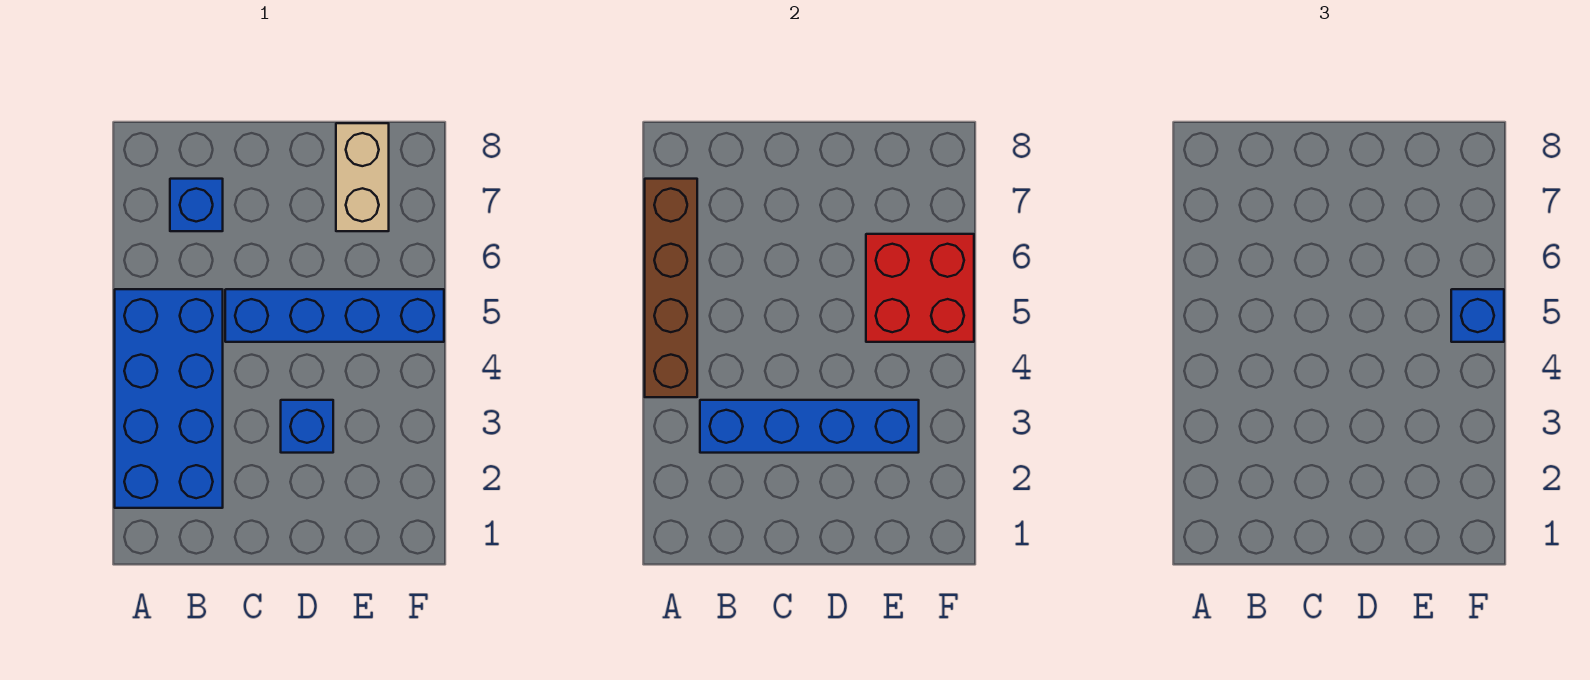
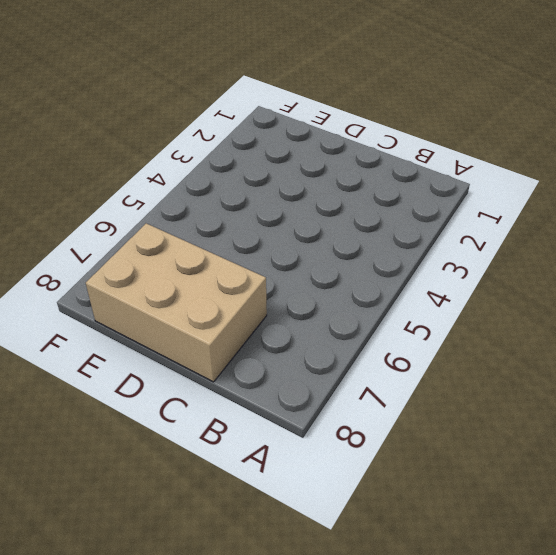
tan 2x3 brick [86,223,267,382] -> tan 1x2 brick [336,123,389,231]
none -> blue 2x4 brick [115,289,223,508]
none -> blue 1x1 brick [170,179,223,231]

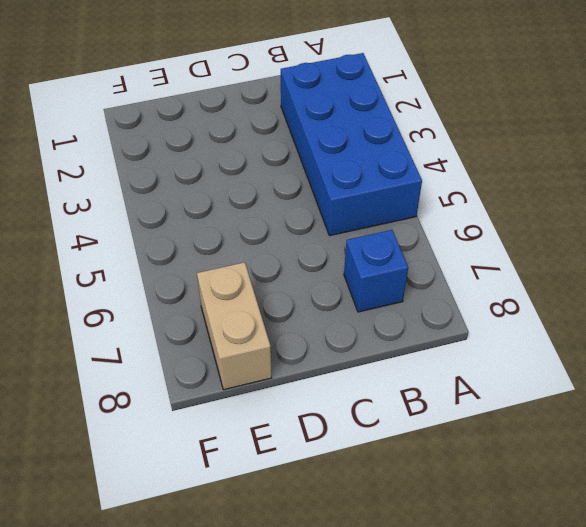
none -> blue 1x4 brick [225,289,444,342]
none -> blue 1x1 brick [281,400,333,453]

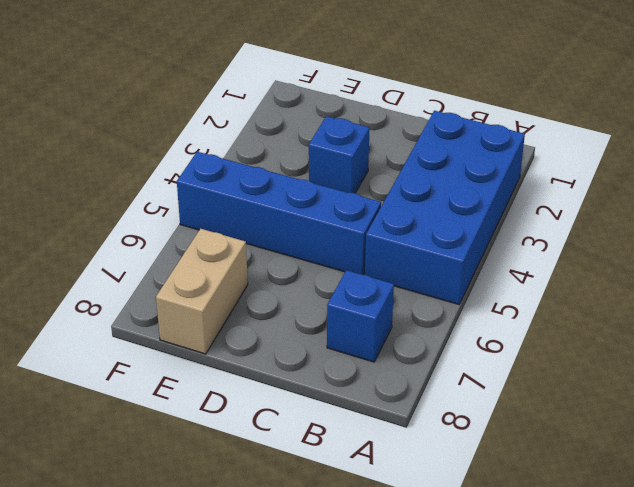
none -> brown 1x4 brick [645,179,697,397]
none -> blue 1x4 brick [700,400,919,453]

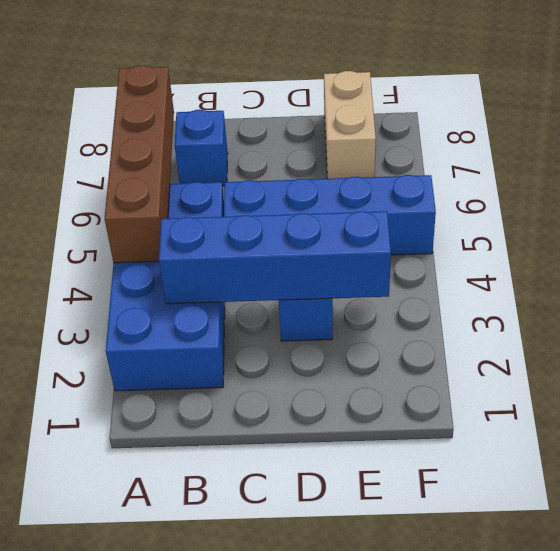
none -> red 2x2 brick [866,234,974,342]
none -> blue 1x1 brick [1451,289,1504,342]

